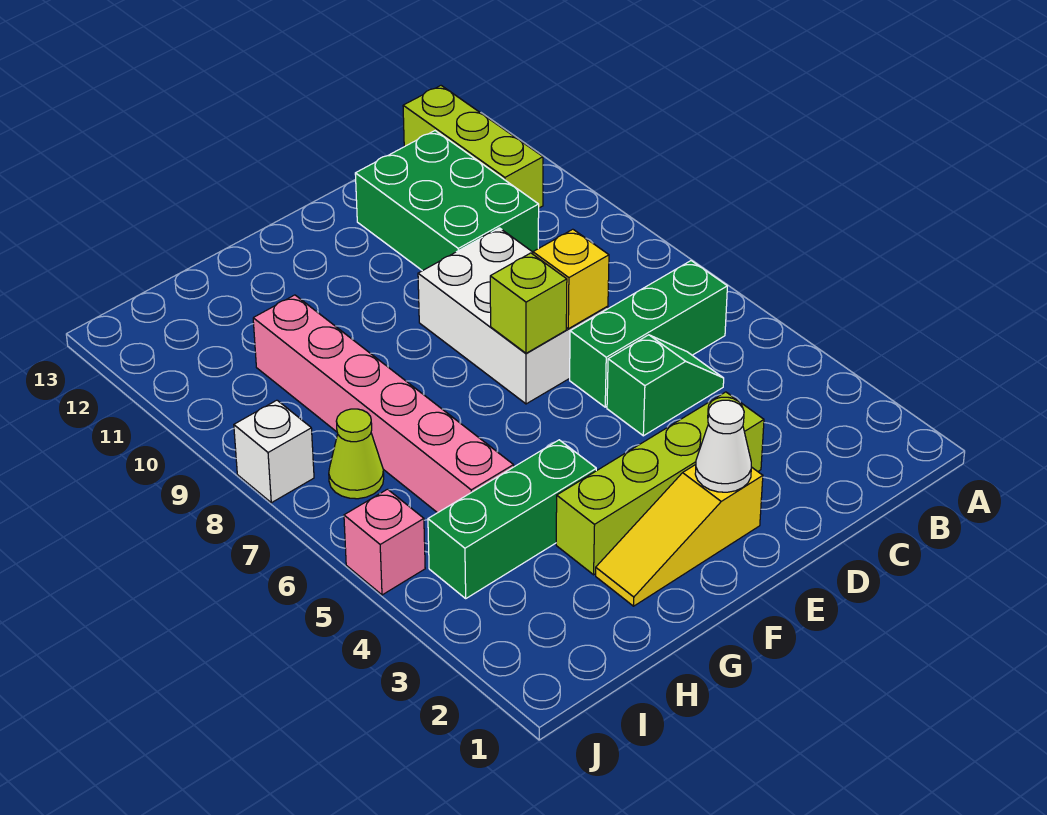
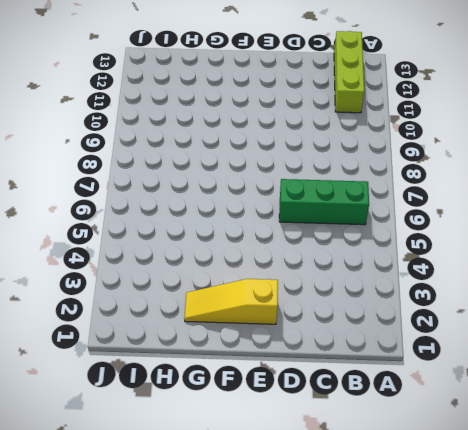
none -> green 1x2 slope [607,335,724,436]
none -> green 2x3 brick [355,131,539,271]
none -> lime 1x4 brick [556,392,764,575]

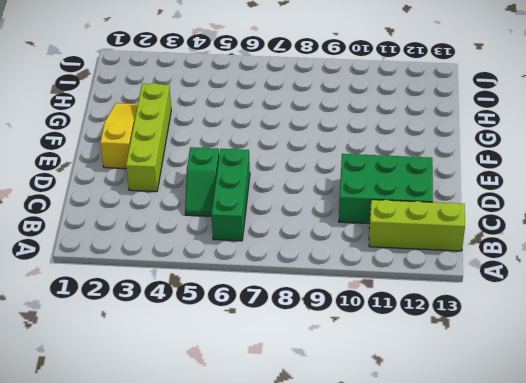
none -> white 2x3 brick [418,228,608,404]
none -> green 1x3 brick [428,440,596,598]
none -> pink 1x6 brick [253,295,514,513]

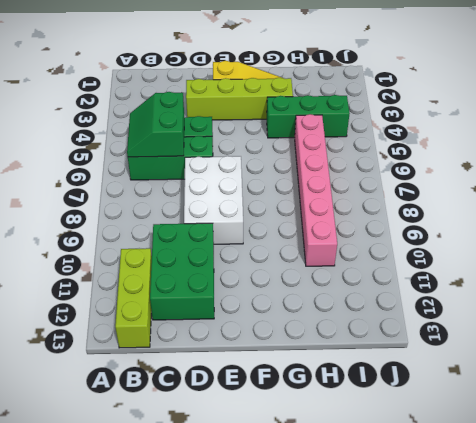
green 2x2 slope [127,92,184,157] -> none
none -> lime 1x1 cone [329,409,384,499]
none -> pink 1x1 brick [344,489,425,595]
none -> white 1x1 brick [234,400,314,503]

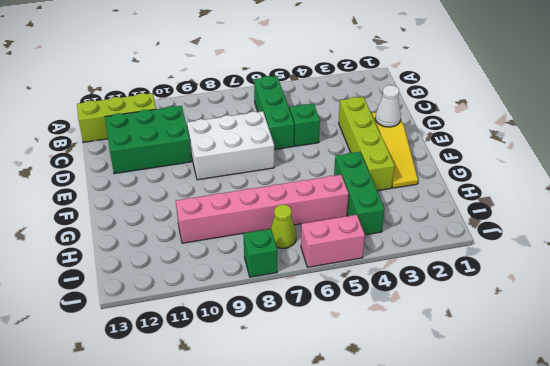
pink 1x2 brick [301,215,365,267] -> pink 1x1 brick [344,489,425,595]
green 1x1 brick [243,229,277,277] -> white 1x1 brick [234,400,314,503]
none -> yellow 1x1 brick [533,229,609,329]
none -> lime 1x1 brick [490,253,567,353]

